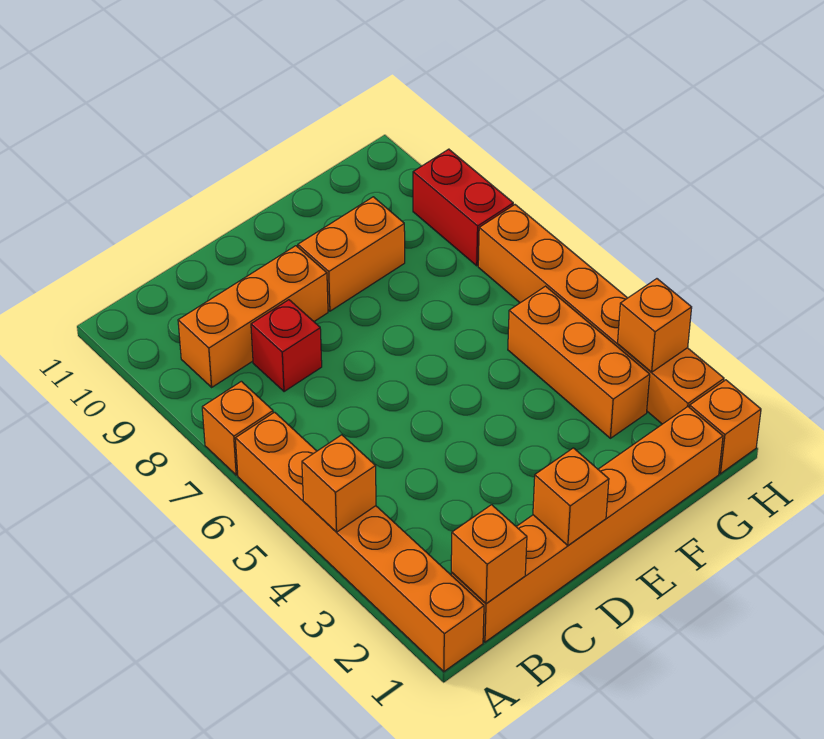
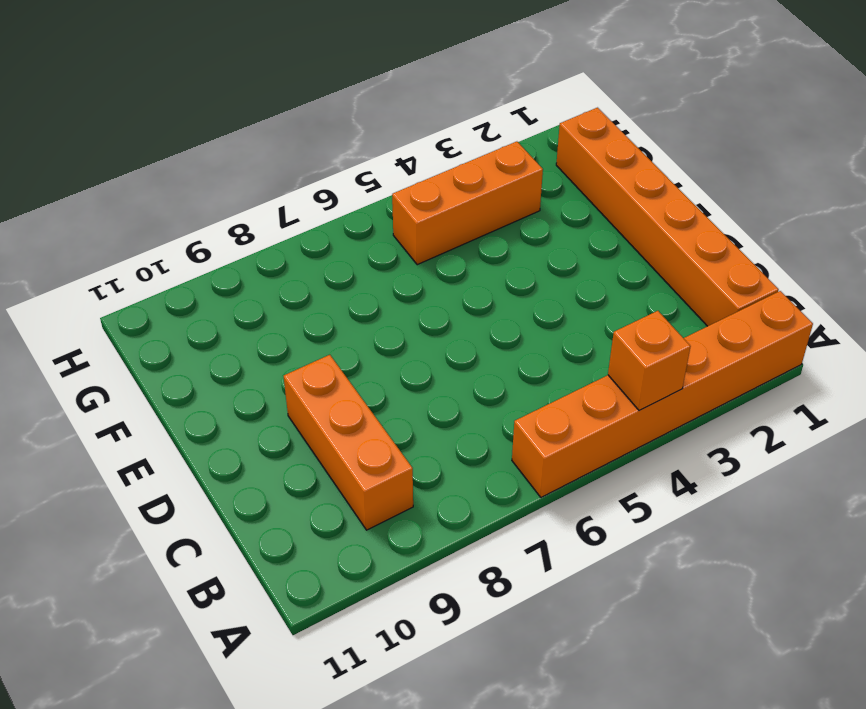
none -> orange 1x1 brick [202,381,273,475]
none -> red 1x1 brick [251,300,322,392]
none -> orange 1x2 brick [298,197,405,311]

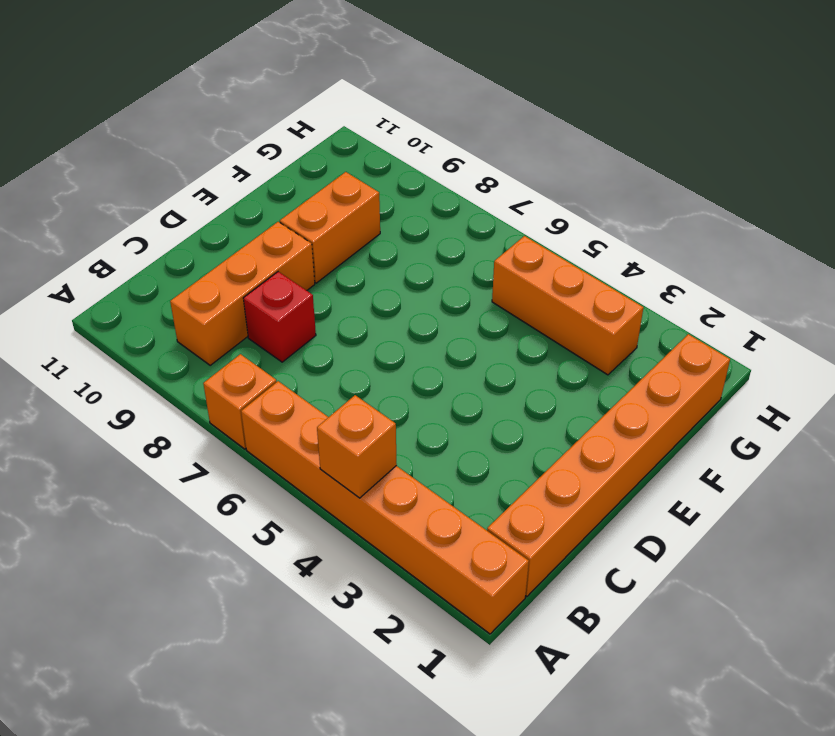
none -> orange 1x1 brick [690,380,761,474]
none -> orange 1x6 brick [478,205,724,424]
none -> red 1x2 brick [413,149,513,266]

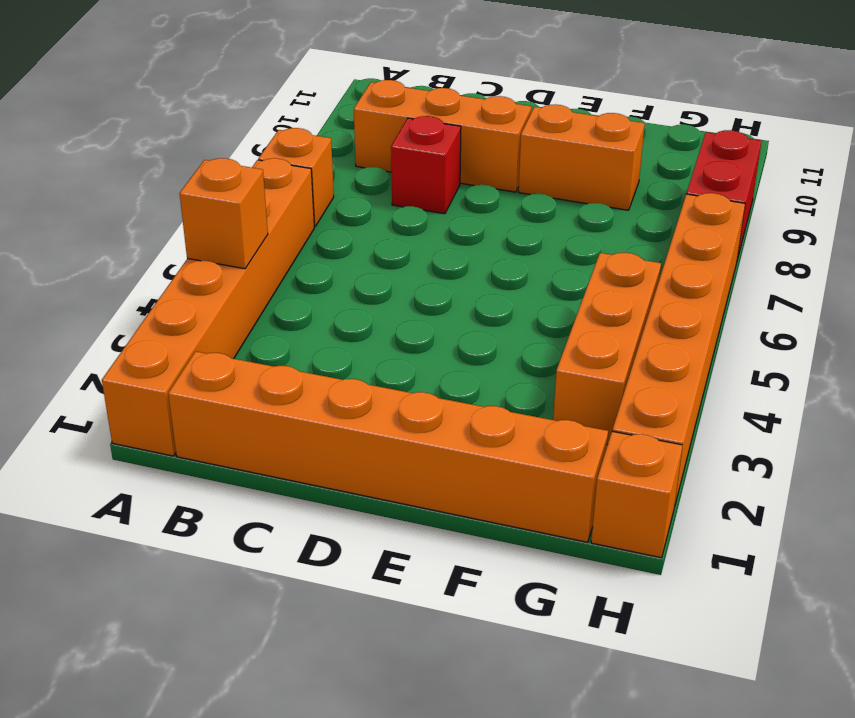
none -> orange 1x1 brick [451,505,527,604]
none -> orange 1x1 brick [533,448,609,545]
none -> orange 1x1 brick [618,279,692,372]

